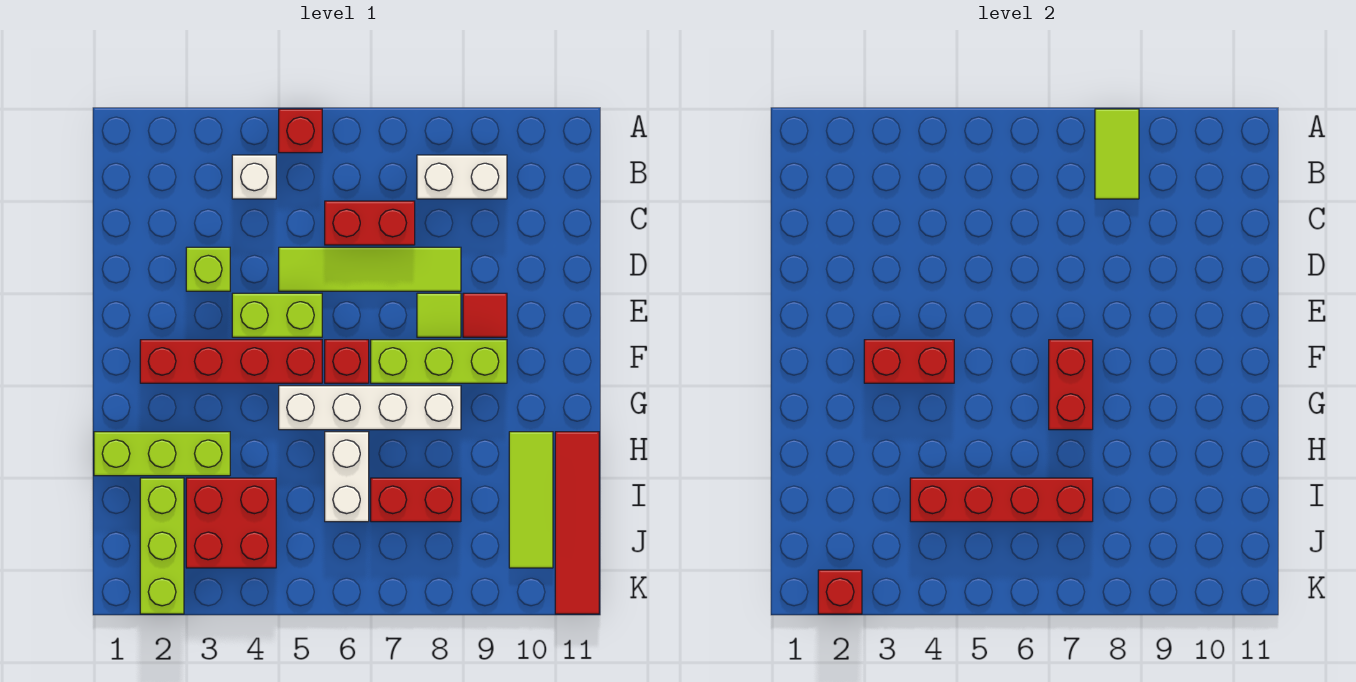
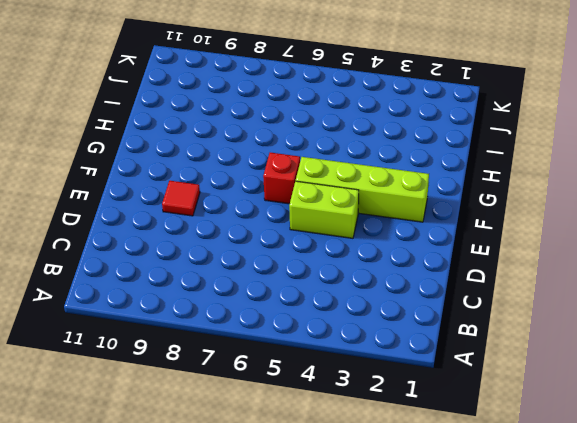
lime 1x4 brick [296,157,429,222] -> red 1x4 brick [140,340,322,383]
none -> red 1x1 brick [279,109,322,153]
none -> white 1x1 brick [232,155,276,199]
none -> white 1x2 brick [417,155,507,199]

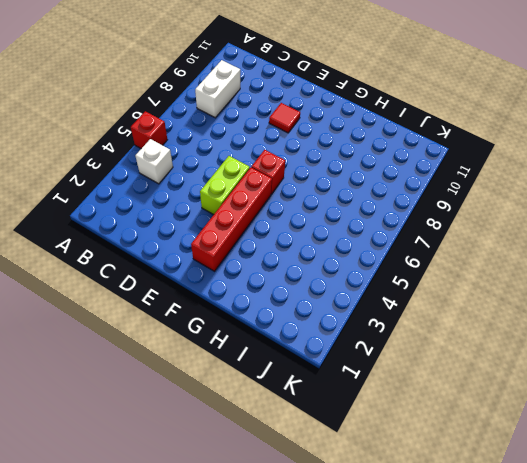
none -> red 1x2 brick [325,201,415,245]
none -> lime 1x1 brick [186,247,230,291]
none -> lime 1x4 tile [279,247,461,291]

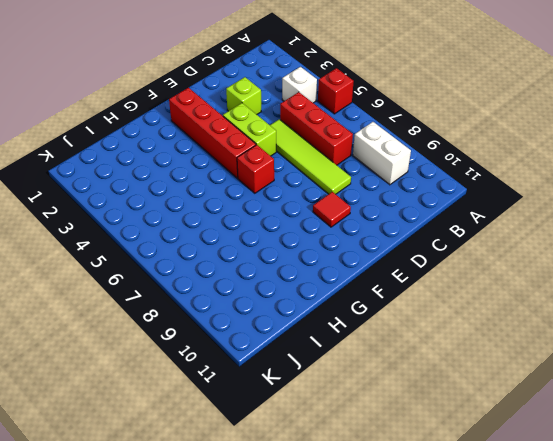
red 1x3 brick [280,92,353,165] -> red 1x2 brick [325,201,415,245]
none -> lime 1x1 tile [417,293,461,337]
none -> lime 1x3 brick [371,340,507,383]
none -> white 1x4 brick [279,386,461,430]

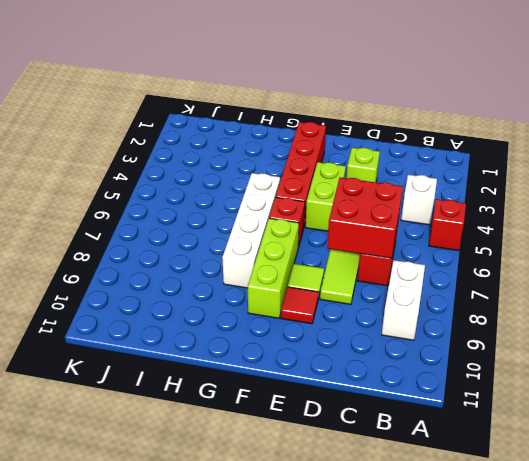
red 2x2 brick [327,177,403,258] -> red 2x2 brick moved to [186,478,276,568]
none -> lime 1x3 brick [94,432,230,476]
none -> white 1x2 brick [325,432,369,522]
none -> lime 1x3 tile [509,432,553,568]

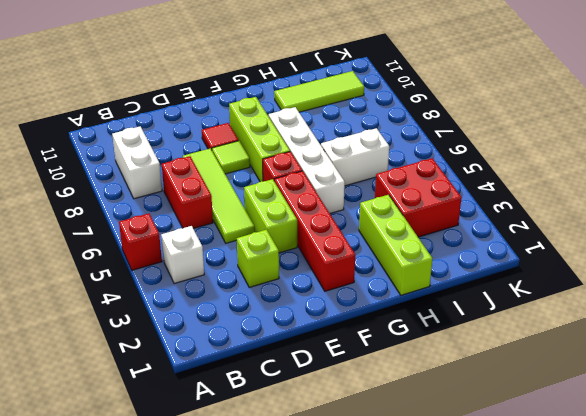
none -> red 1x4 tile [555,432,599,614]
none -> lime 1x3 brick [140,478,184,614]
none -> red 1x2 brick [371,478,461,522]

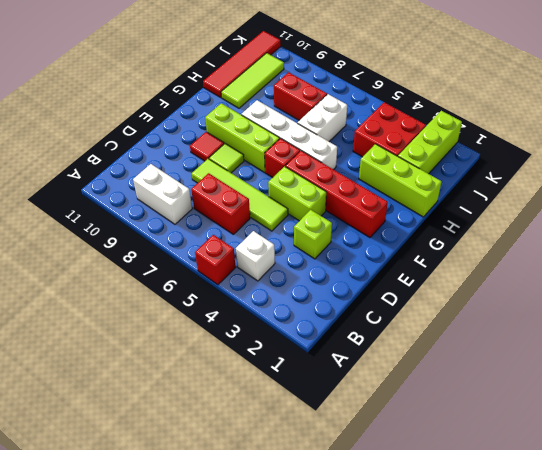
none -> lime 1x2 tile [1095,109,1139,199]
none -> red 1x2 brick [864,340,954,383]
none -> red 1x2 brick [1049,340,1093,430]

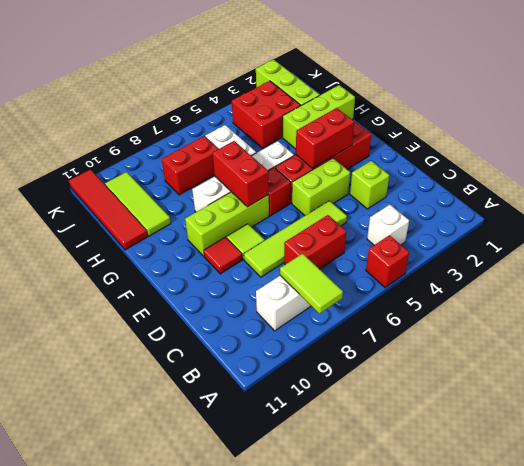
none -> red 1x4 brick [910,478,1093,522]
none -> red 1x1 brick [818,570,862,614]

